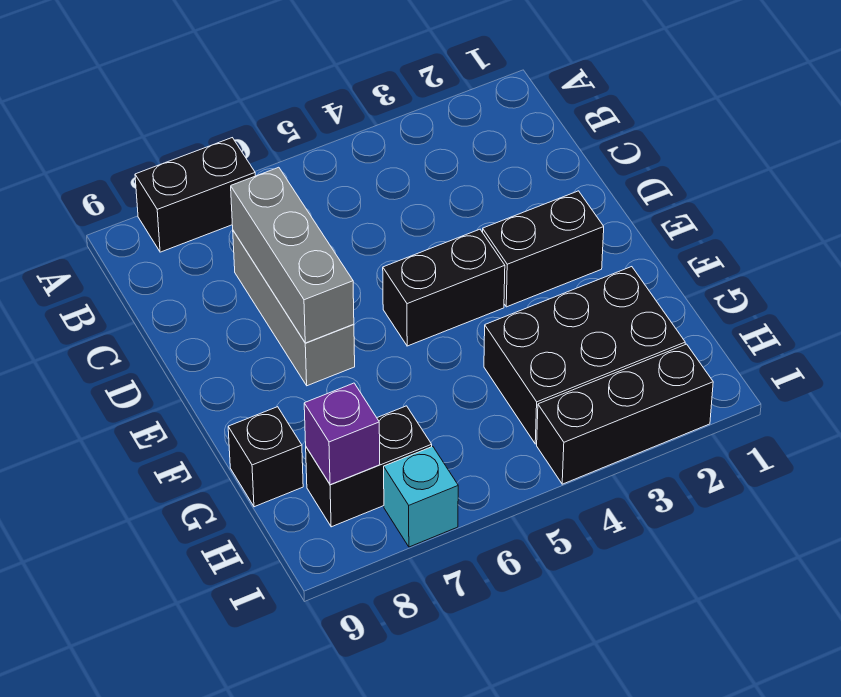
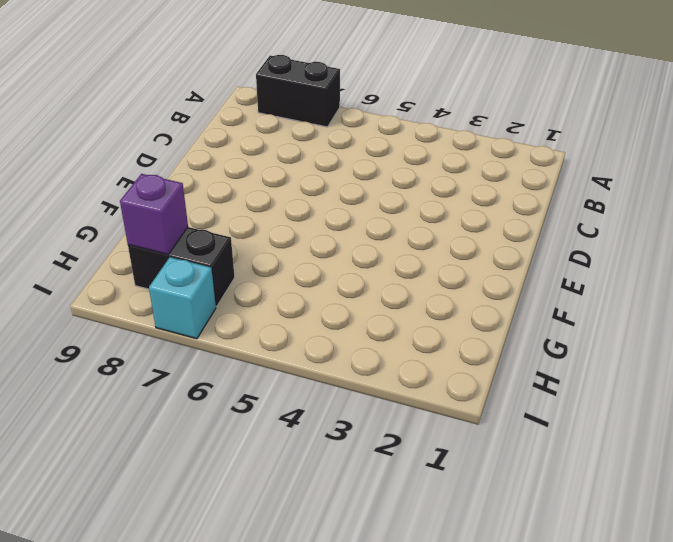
none -> grey 1x3 brick [233,231,355,386]
none -> black 1x2 brick [482,191,604,307]

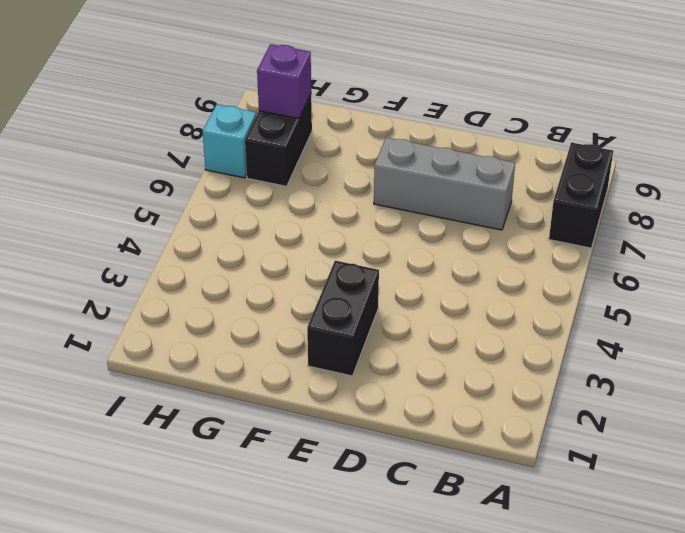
none -> black 1x2 brick [383,229,505,346]
none -> black 2x3 brick [484,267,685,444]

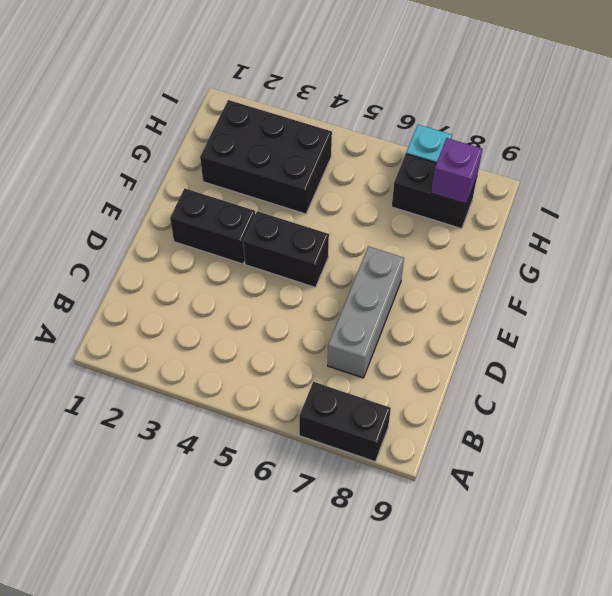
none -> black 1x1 brick [228,407,303,507]
none -> black 1x3 brick [537,344,713,484]

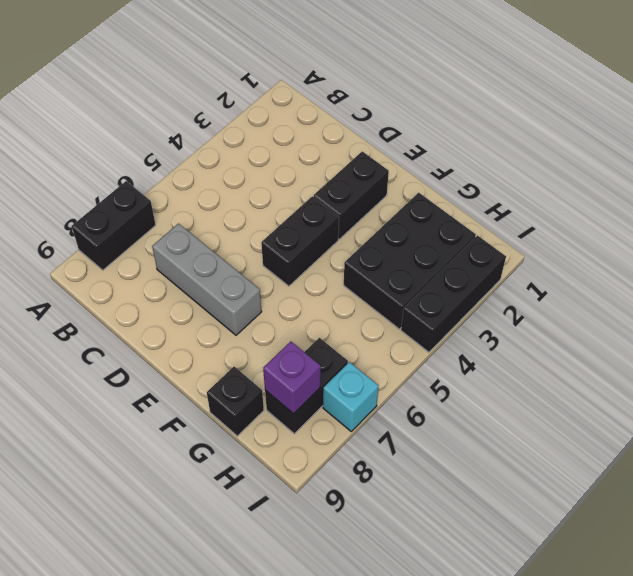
none -> grey 1x3 brick [231,167,354,343]

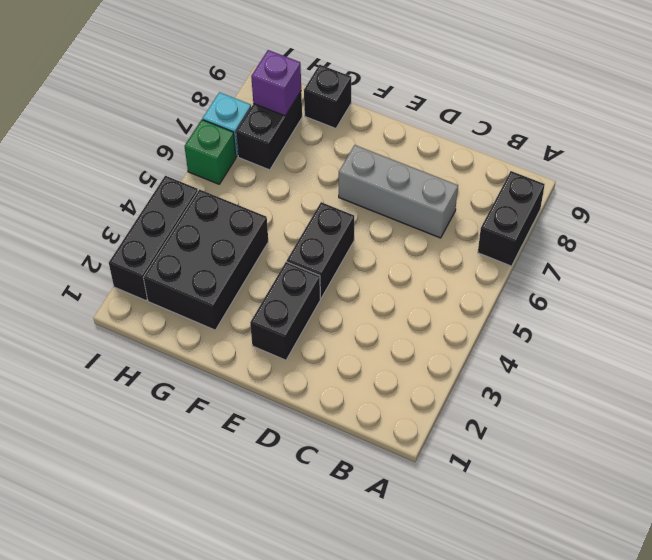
green 1x1 brick [185,120,236,184] -> none
none -> grey 1x3 brick [231,167,354,343]

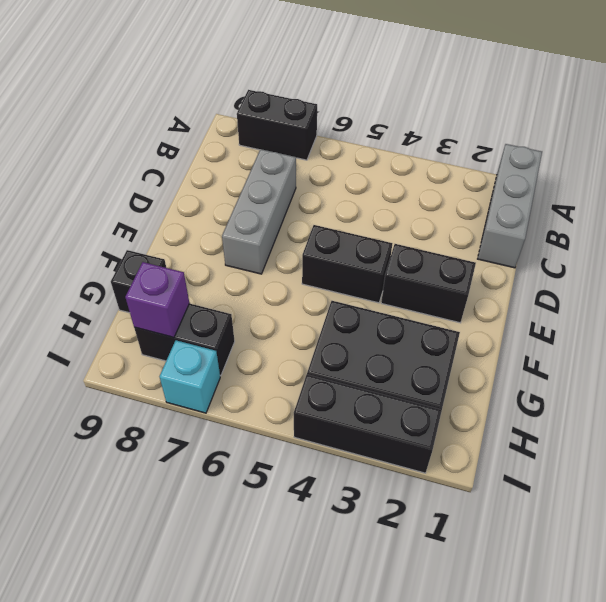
grey 1x3 brick [478,144,542,268] -> grey 1x3 brick moved to [231,167,354,343]

